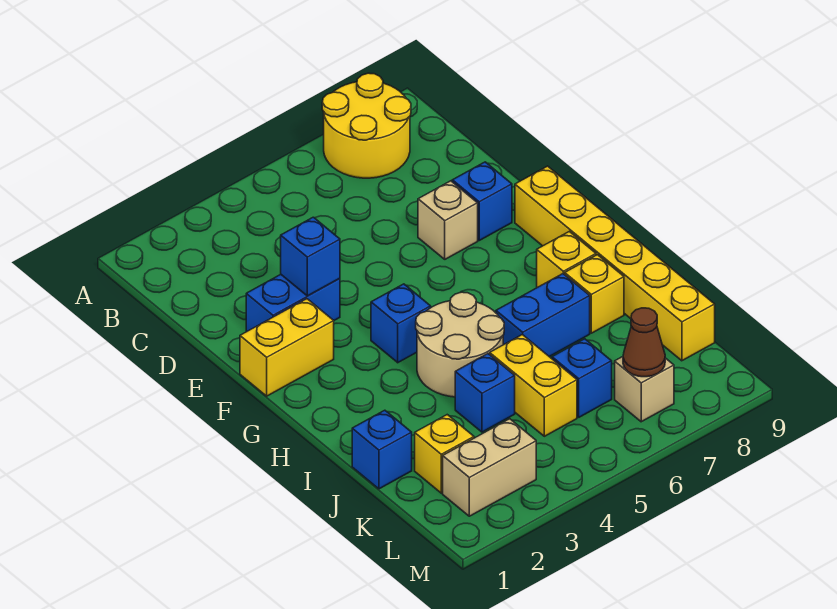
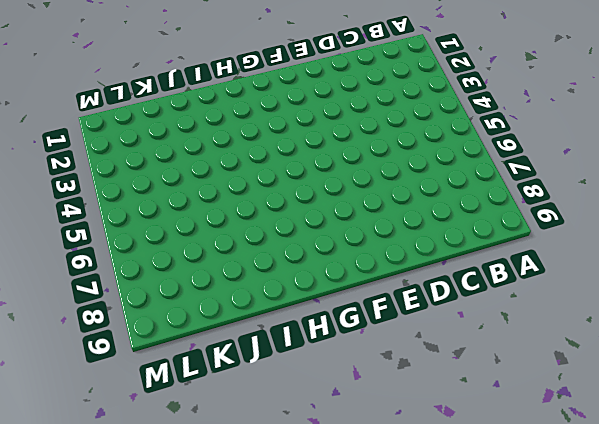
none -> yellow 2x2 round brick [322,73,411,178]
none -> blue 1x2 brick [246,275,340,332]
none -> tan 1x1 brick [418,181,478,259]

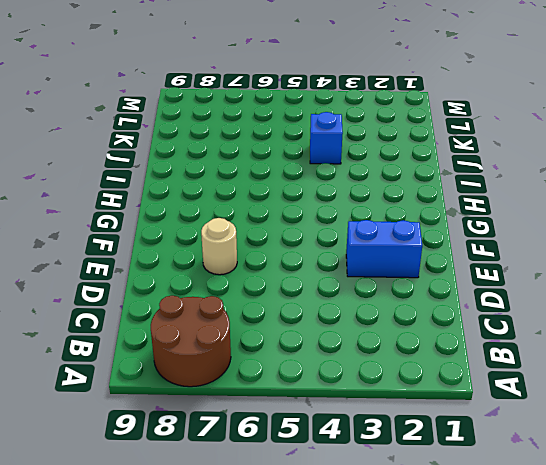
brown 2x2 round brick [151,296,231,387] -> yellow 2x2 round brick [322,73,411,178]
tan 1x1 round brick [201,218,237,275] -> tan 1x1 brick [418,181,478,259]
none -> blue 1x1 brick [452,162,512,240]
none -> yellow 1x2 brick [240,299,334,396]
none -> yellow 1x6 brick [515,166,715,361]

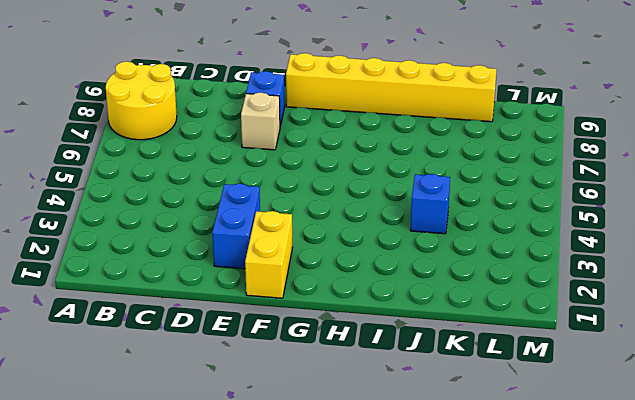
none -> blue 1x1 brick [371,284,431,363]
none -> tan 2x2 round brick [416,292,504,397]
none -> yellow 1x1 brick [537,231,596,288]

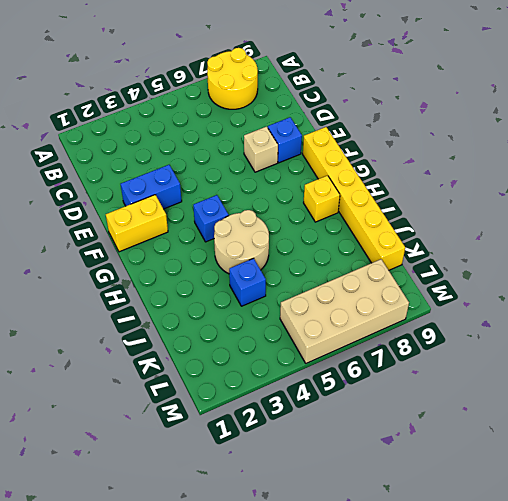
tan 2x4 brick [280,259,409,363] -> tan 1x1 brick [615,357,674,422]
none -> blue 1x2 brick [496,274,590,357]
none -> yellow 1x1 brick [565,255,624,333]
none -> blue 1x1 brick [352,410,412,489]

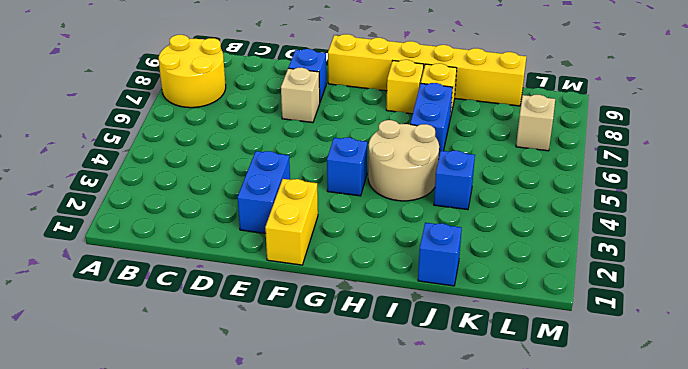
none -> yellow 1x2 brick [490,335,577,436]
none -> yellow 1x1 brick [415,415,474,493]
none -> blue 1x1 brick [552,339,612,417]

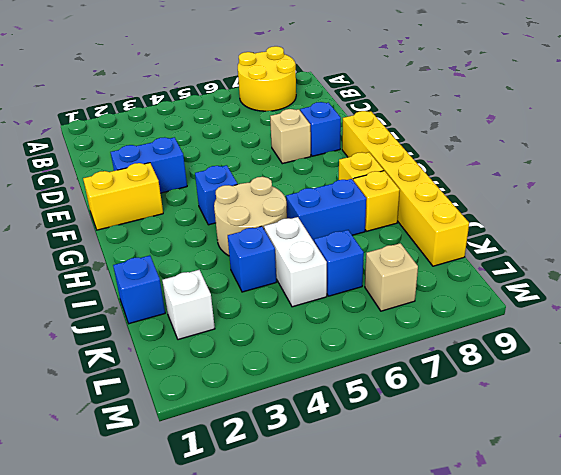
white 1x2 brick [264,217,327,307] -> yellow 1x2 brick [490,335,577,436]
white 1x1 brick [162,270,215,340] -> yellow 1x1 brick [415,415,474,493]
none -> tan 1x2 brick [443,419,536,516]
none -> blue 1x1 brick [281,217,340,296]
none -> brown 1x1 cone [623,308,665,377]

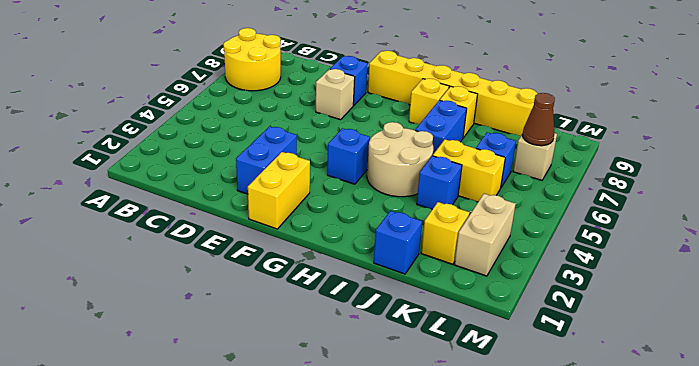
none -> blue 1x1 brick [281,217,340,296]

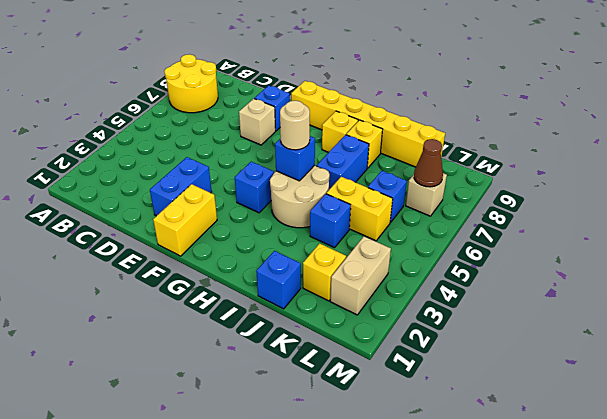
blue 1x1 brick [275,136,315,181] -> blue 1x1 brick moved to [281,217,340,296]
tan 1x1 round brick [280,101,310,150] -> none

